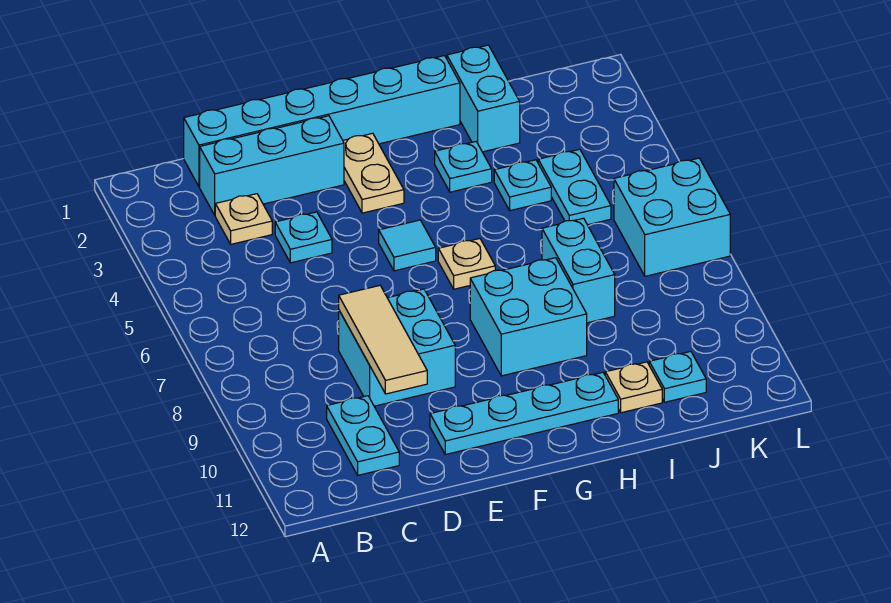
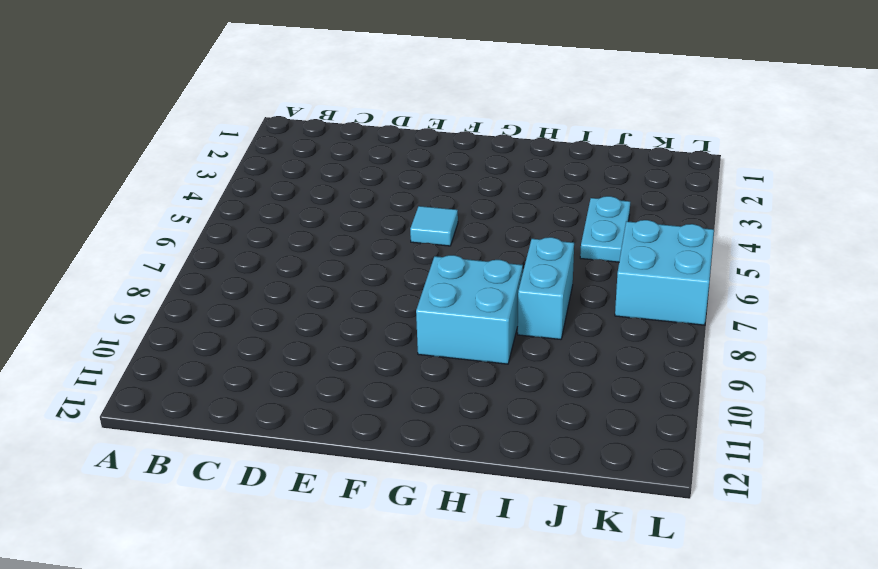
none -> cyan 1x6 brick [184,56,460,187]
none -> cyan 1x3 brick [200,116,344,215]
none -> tan 1x1 plate [215,194,272,244]

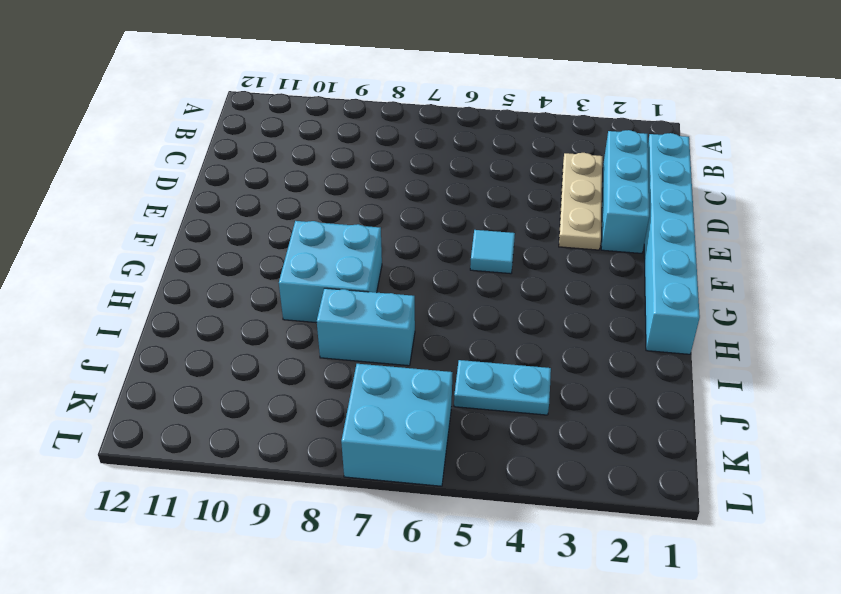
tan 1x3 plate [559,153,603,250] -> tan 1x1 plate [215,194,272,244]
none -> cyan 1x2 plate [327,396,399,475]
none -> cyan 1x1 plate [275,212,332,263]
none -> cyan 2x2 brick [339,289,455,406]

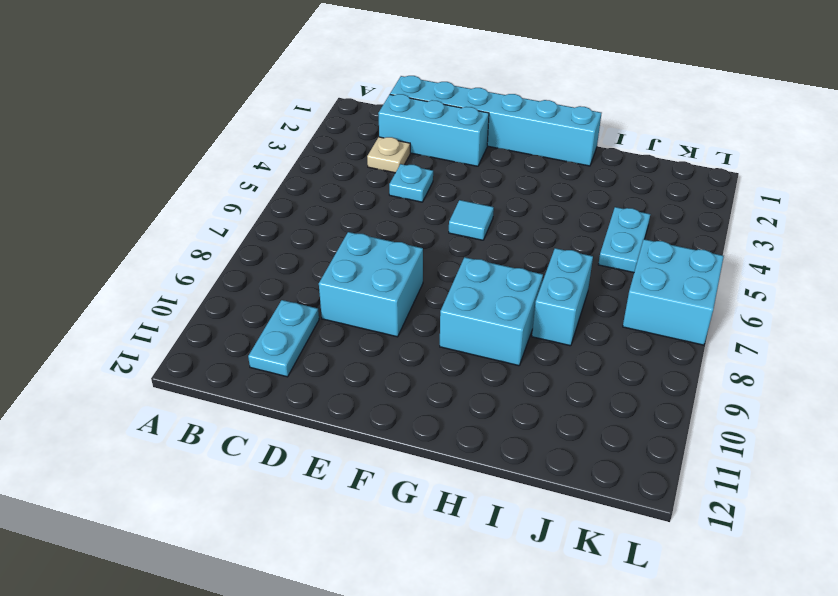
none -> cyan 1x4 plate [430,372,618,455]
none -> tan 1x2 plate [343,133,404,213]
none -> tan 1x1 plate [438,239,495,289]

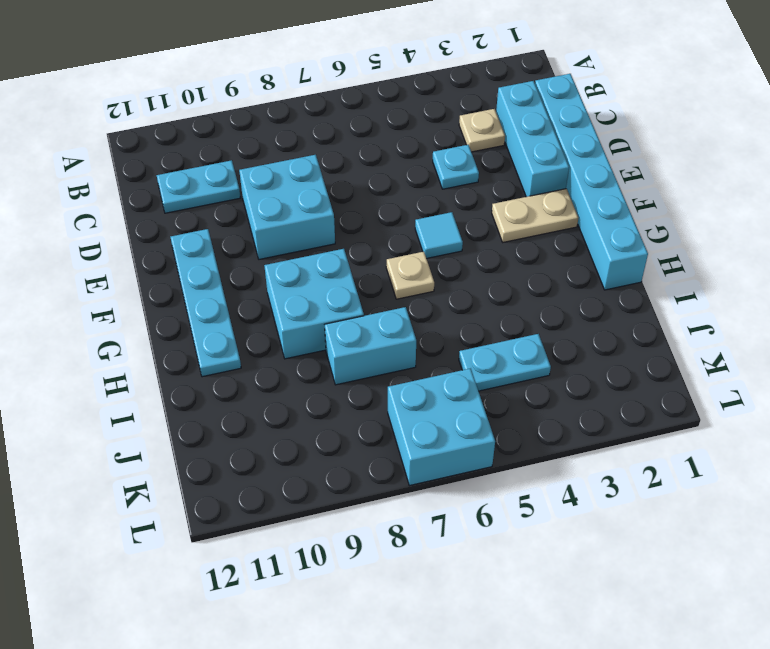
none -> cyan 1x1 plate [435,142,492,192]
none -> cyan 1x2 brick [447,45,520,152]
none -> cyan 1x1 plate [494,160,551,211]

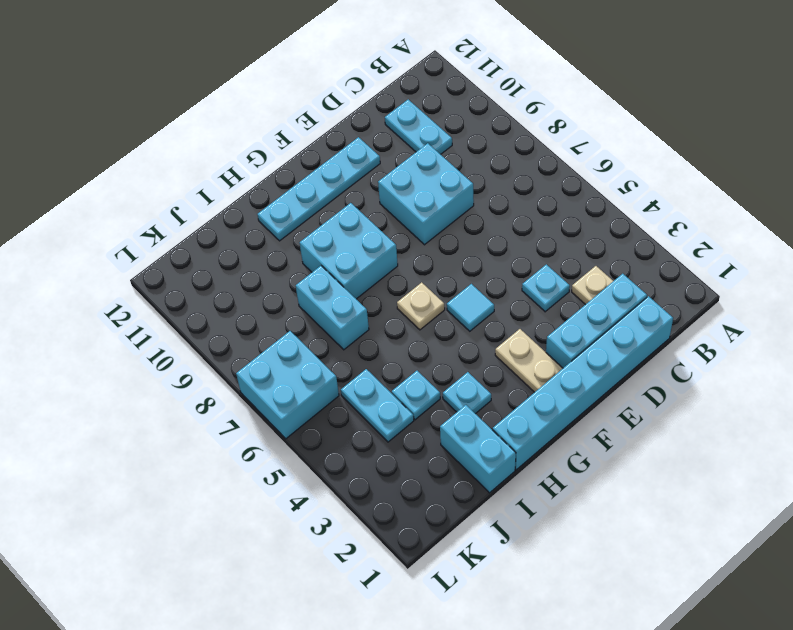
none -> tan 1x1 plate [605,362,662,413]
none -> cyan 1x1 plate [649,352,706,402]
none -> tan 1x3 tile [339,286,427,394]

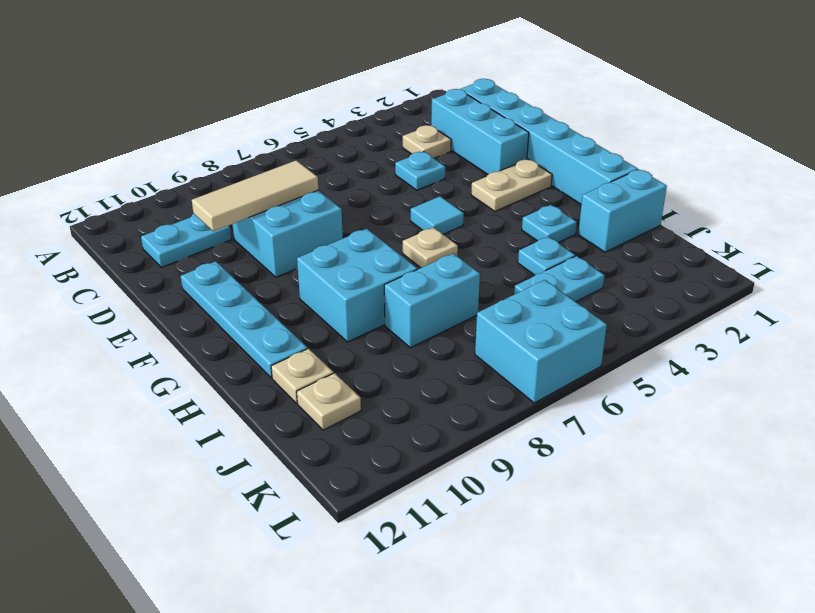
tan 1x1 plate [297,373,361,430] -> cyan 1x1 plate [649,352,706,402]

